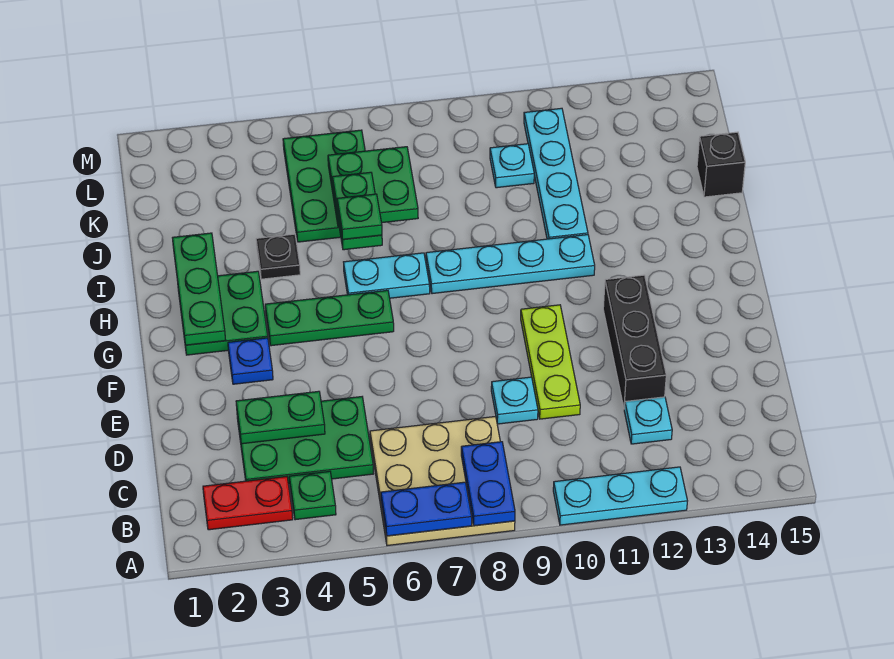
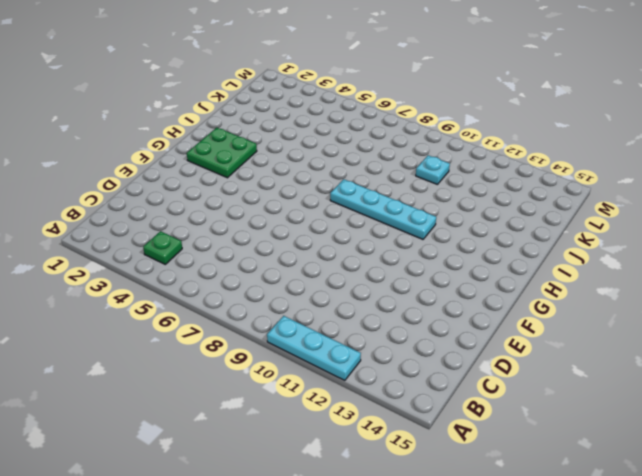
none -> tan 3x3 plate [370,416,515,546]
none -> red 1x2 plate [203,476,293,530]
none -> green 2x3 plate [237,397,373,484]

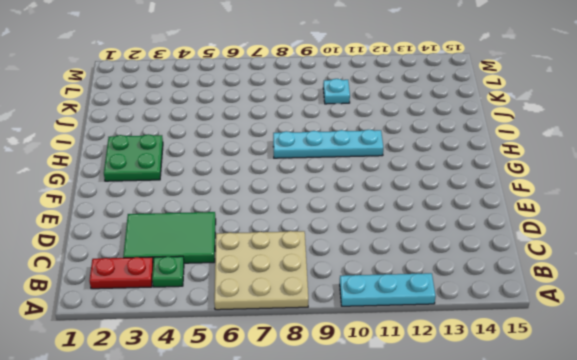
green 2x3 tile [123,212,216,263] -> green 2x3 plate [237,397,373,484]
none -> cyan 1x1 plate [624,397,672,444]
none -> cyan 1x1 plate [491,377,538,424]
none -> lime 1x3 plate [521,305,580,419]

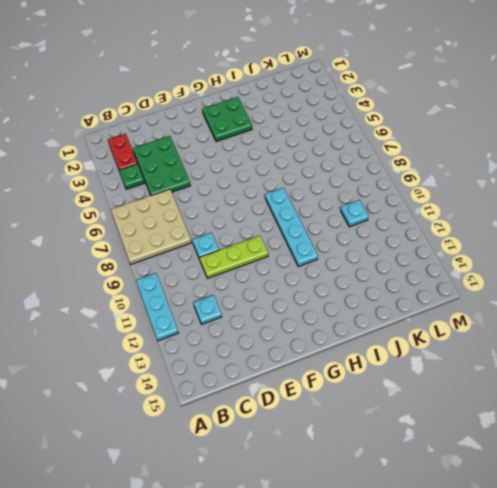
none -> black 1x3 brick [603,275,666,409]
none -> blue 1x1 plate [228,338,273,384]
none -> green 1x3 plate [265,290,394,346]

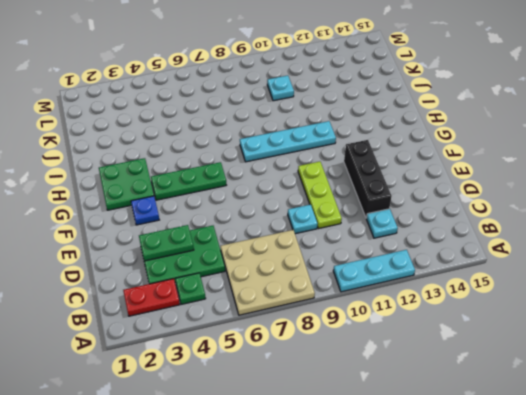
none -> cyan 1x2 plate [344,253,430,298]
none -> black 1x1 plate [256,234,300,279]
none -> cyan 1x4 plate [524,108,588,239]

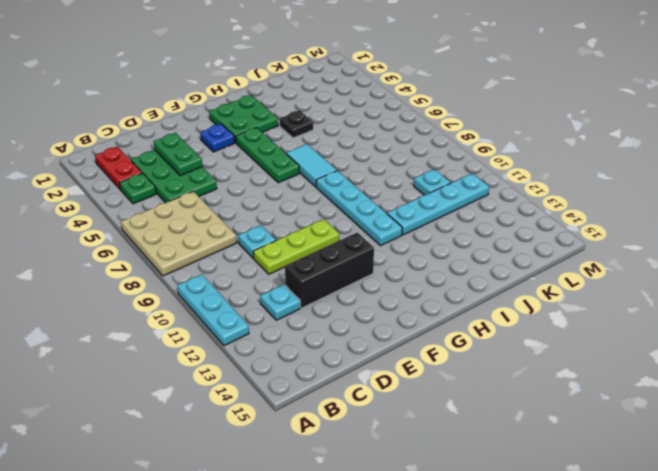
cyan 1x2 tile [286,144,337,187] -> cyan 1x2 plate [344,253,430,298]
none -> green 2x3 plate [283,130,365,242]
none -> black 1x1 brick [697,132,745,197]
none -> blue 1x2 plate [381,482,472,536]

